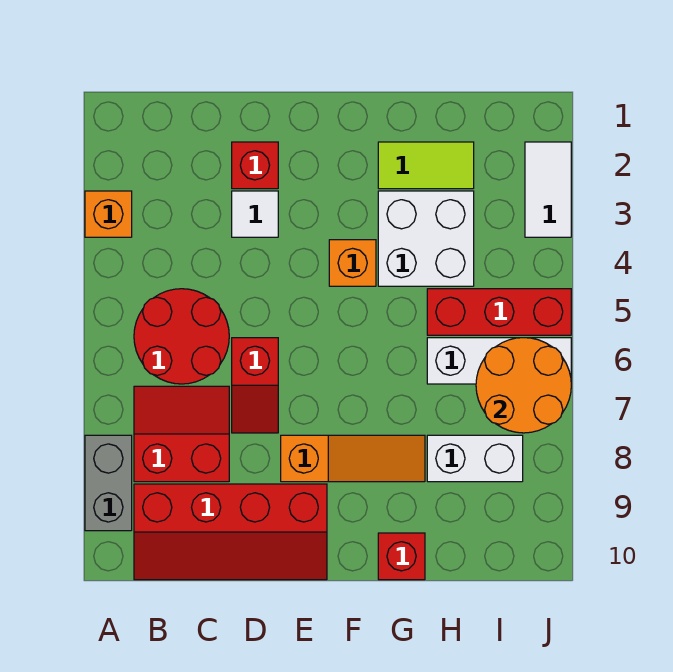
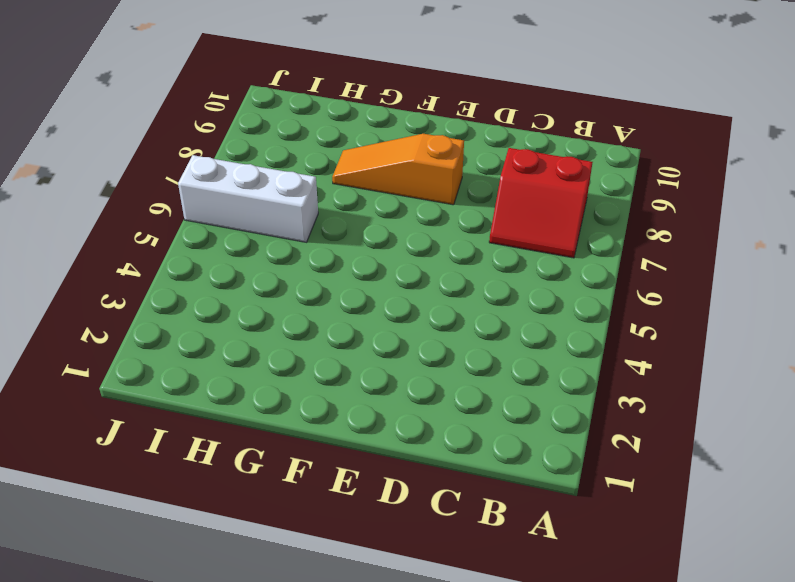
none -> orange 1x1 brick [85,191,132,237]
none -> grey 1x2 brick [85,435,132,531]
none -> red 2x2 round brick [134,289,229,384]

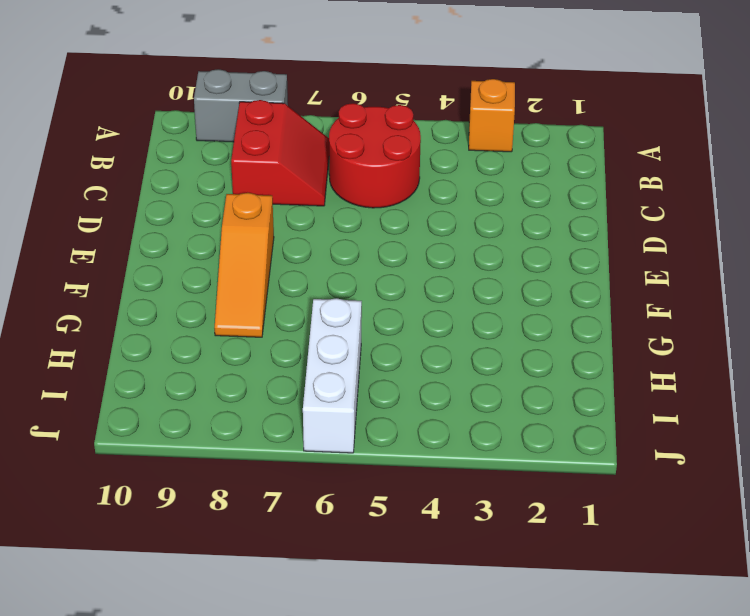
none -> red 2x4 slope [134,484,327,580]
none -> red 1x1 brick [232,142,278,189]
none -> white 1x1 tile [232,191,278,237]

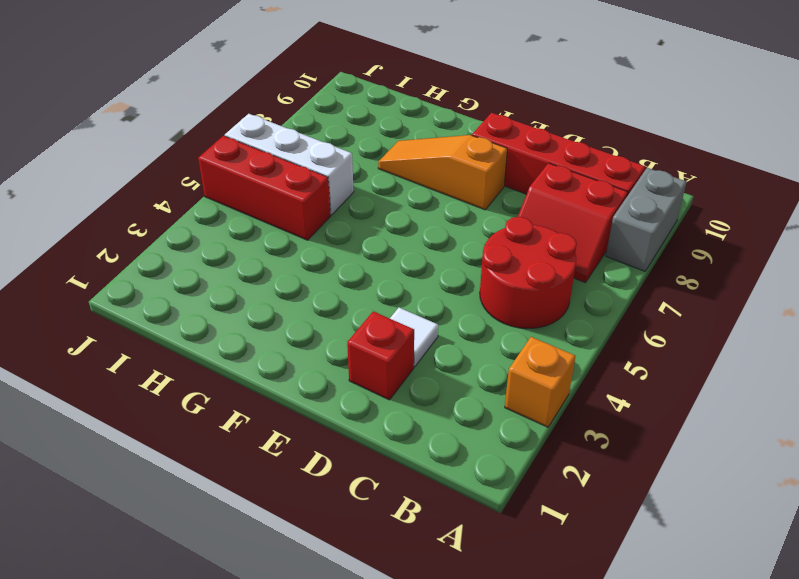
none -> red 1x2 slope [232,338,278,433]
none -> orange 1x1 brick [329,240,376,286]
none -> lime 1x2 tile [378,142,474,189]

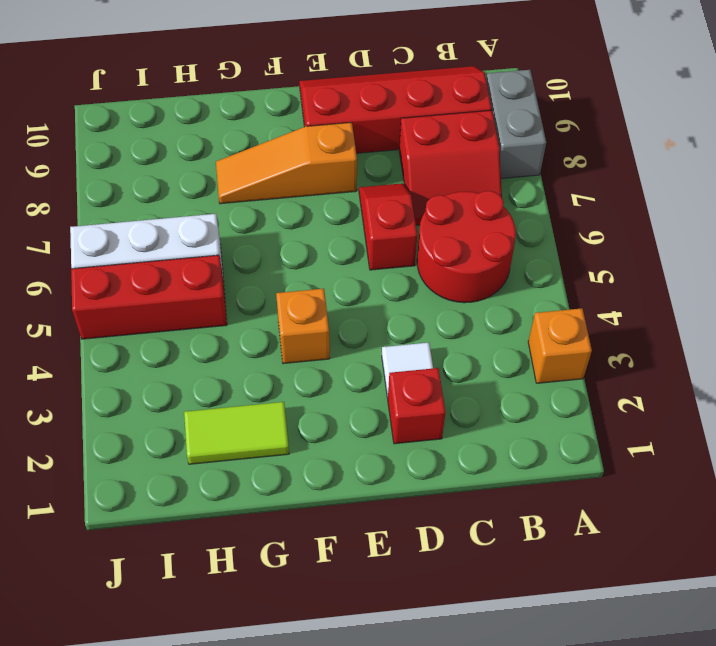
none -> white 2x2 brick [378,191,474,286]
none -> red 1x1 brick [378,533,425,580]
none -> white 1x2 brick [427,435,523,482]

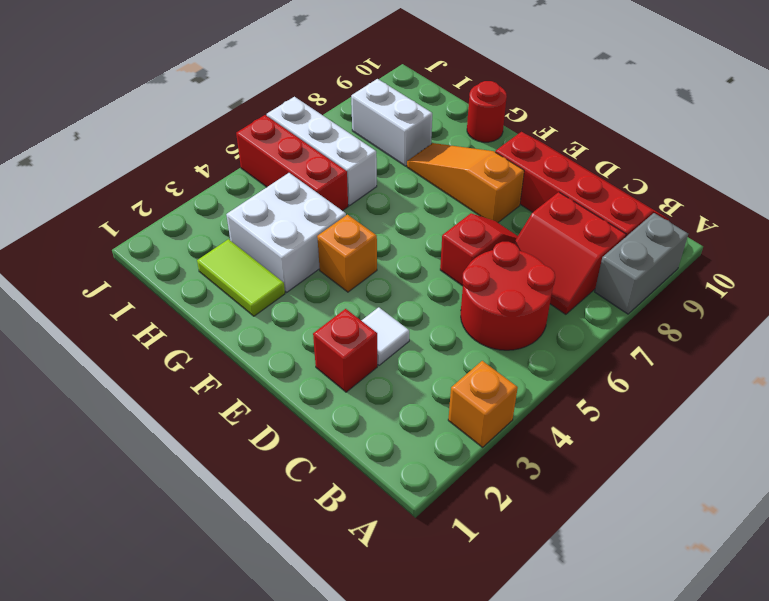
red 1x1 round brick [467,81,507,142] -> red 1x1 brick [378,533,425,580]
none -> white 1x2 tile [525,142,571,237]
none -> orange 2x2 round brick [476,338,571,433]

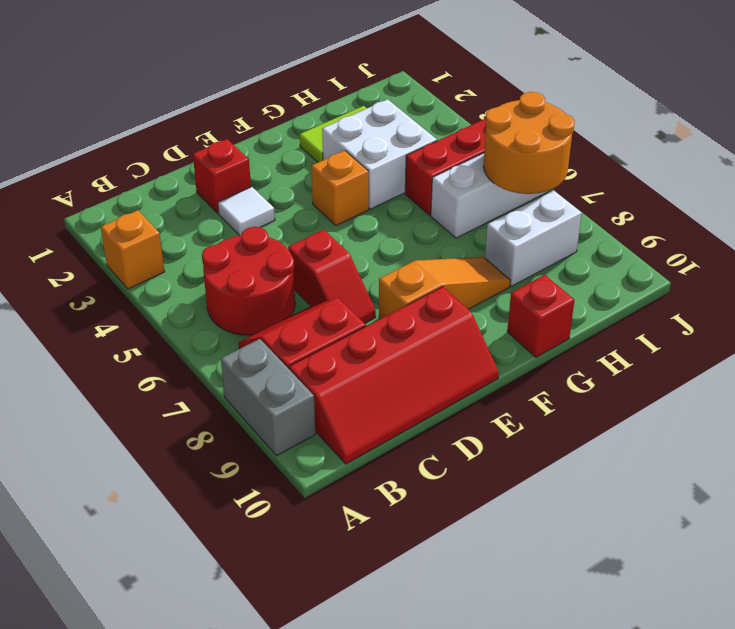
none -> white 1x2 tile [525,142,571,237]

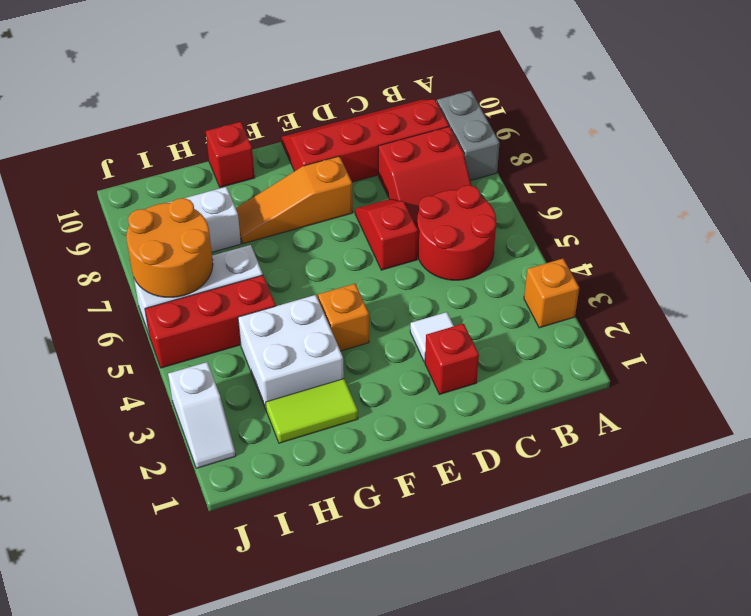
white 1x2 slope [168,362,236,468] -> white 1x2 tile [525,142,571,237]

